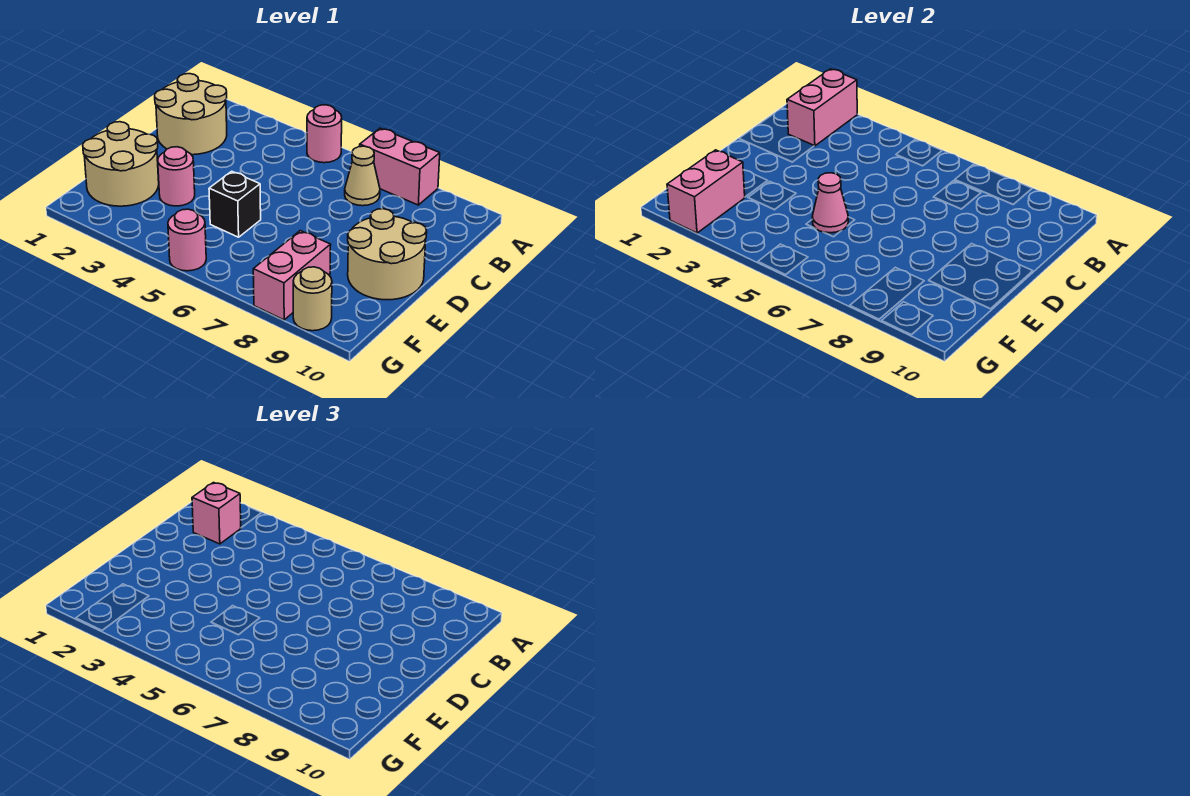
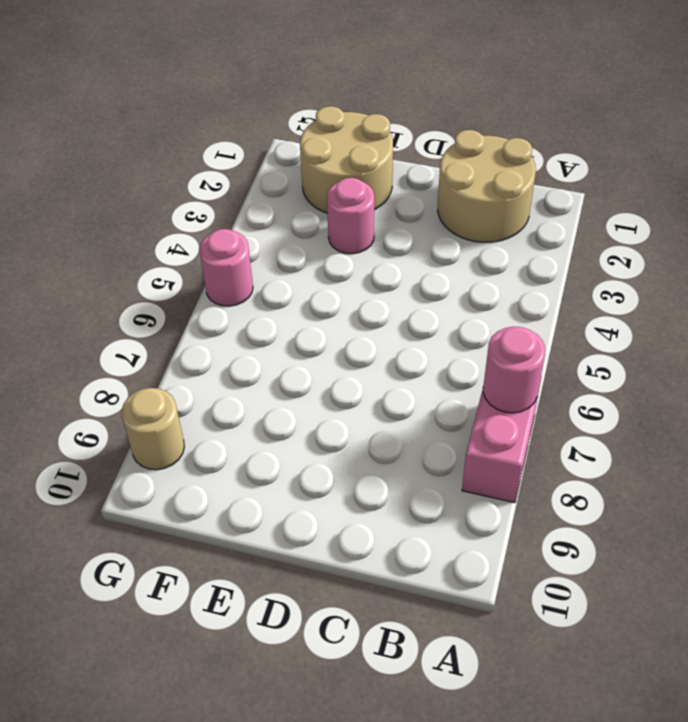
pink 1x1 round brick [483,327,545,413] -> pink 1x1 round brick moved to [307,105,342,163]
none -> tan 1x1 cone [345,146,380,206]
none -> tan 2x2 round brick [348,209,427,300]
none -> black 1x1 brick [209,171,261,237]

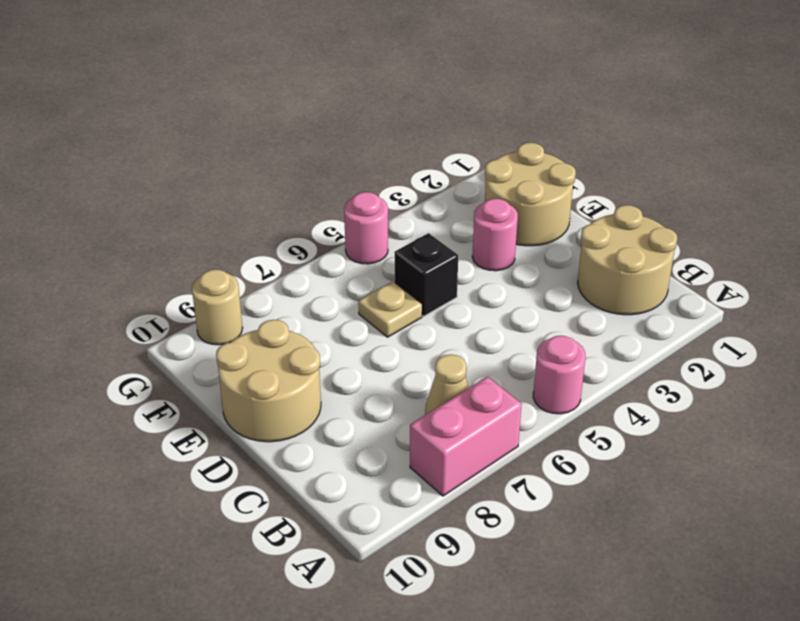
tan 1x1 plate [358,281,422,337] -> none
none -> pink 1x2 brick [253,231,331,320]
none -> pink 1x2 brick [787,69,857,146]
none -> pink 1x1 cone [812,173,848,233]

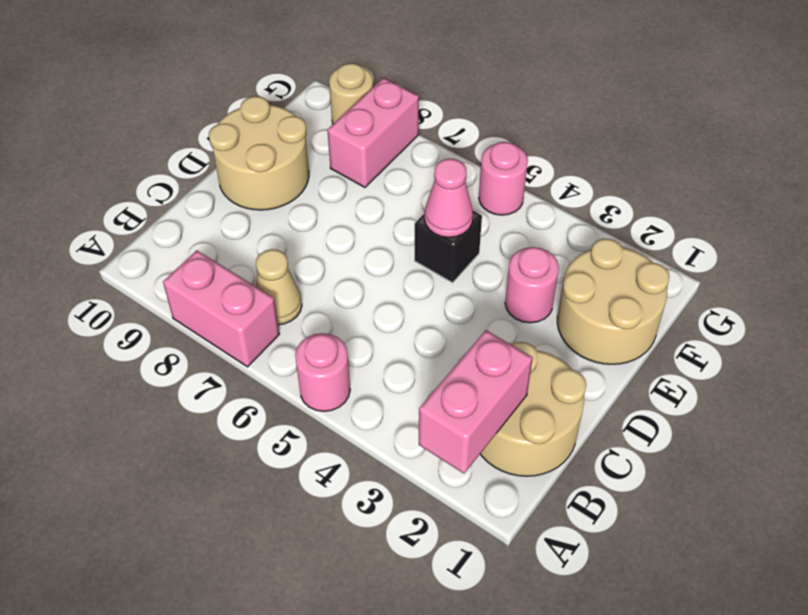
none -> pink 1x2 brick [667,150,745,233]
none -> pink 1x1 brick [192,483,241,544]

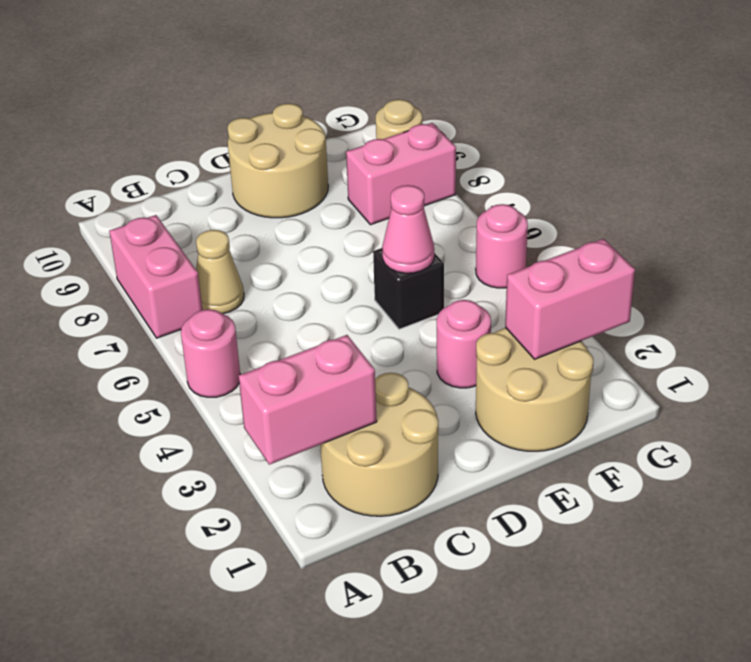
none -> pink 1x1 brick [192,483,241,544]

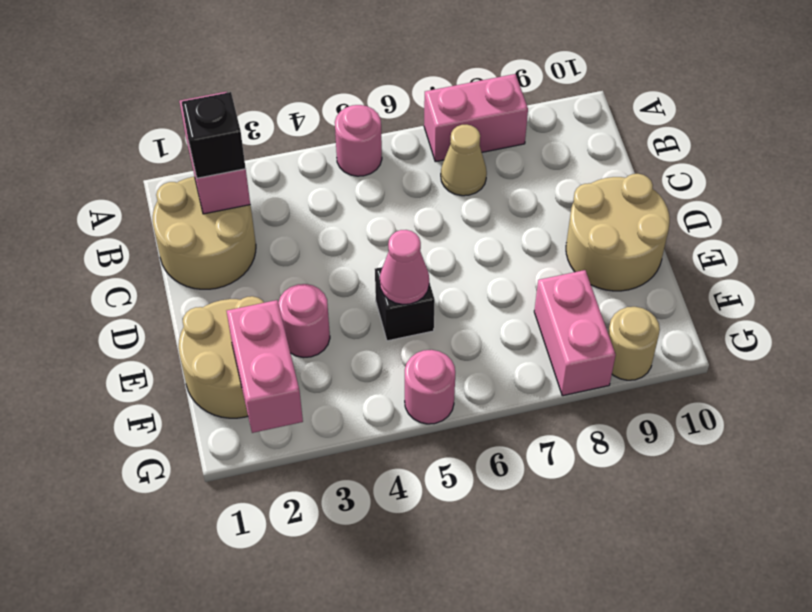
black 1x1 brick [182,92,246,178] -> pink 1x1 brick [192,483,241,544]

